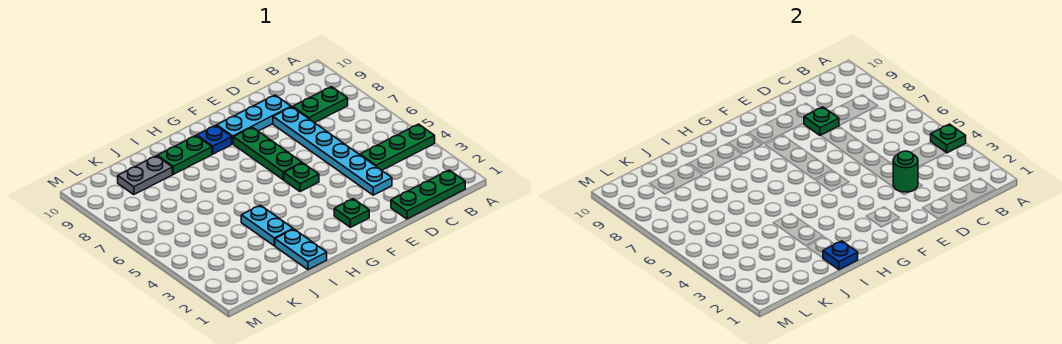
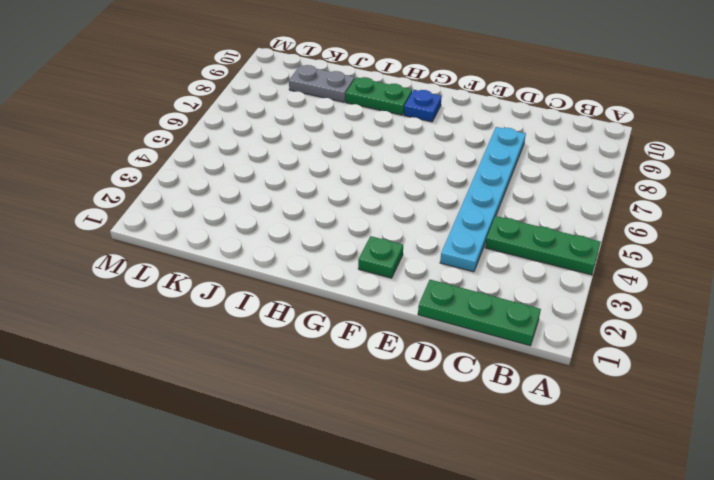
none -> green 1x2 plate [293,87,348,123]
none -> cyan 1x3 plate [217,95,291,144]
none -> green 1x1 plate [284,163,319,192]

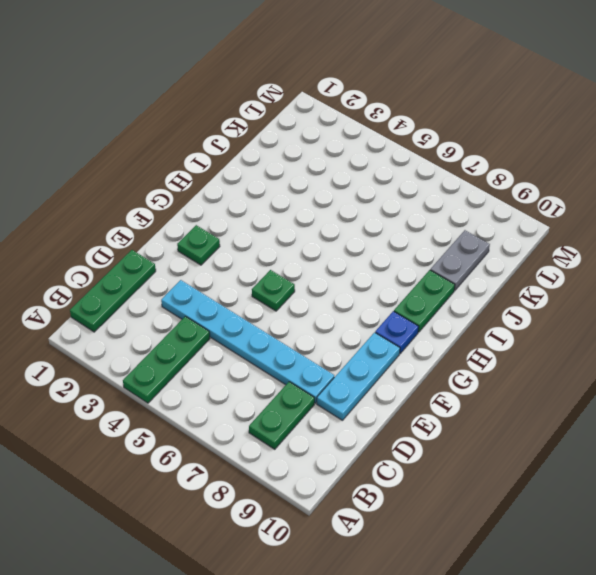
none -> green 1x3 plate [234,127,302,180]
none -> cyan 1x2 plate [275,229,327,270]
none -> cyan 1x2 plate [241,205,293,246]

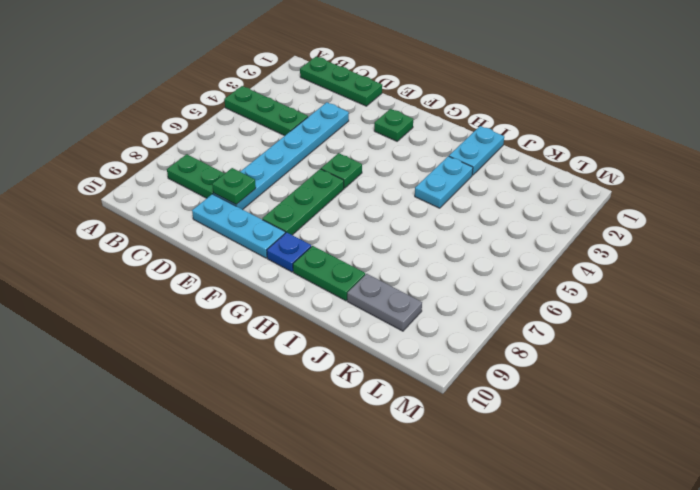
none -> green 1x1 plate [931,124,966,153]
none -> green 1x1 round brick [893,151,918,192]
none -> blue 1x1 plate [823,241,858,270]

